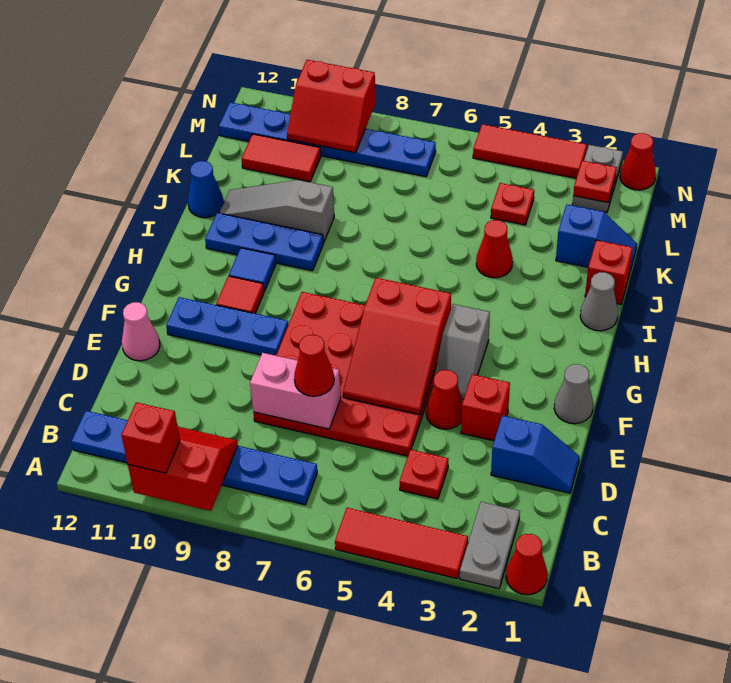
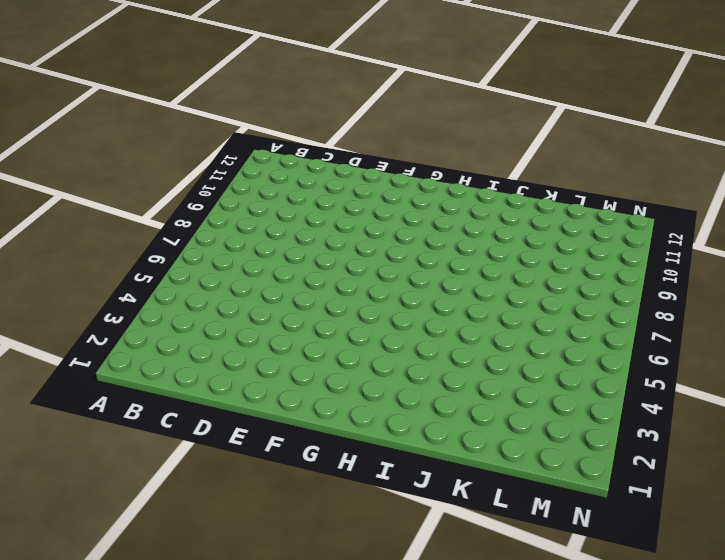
none -> red 1x1 cone [506,534,547,595]
none -> grey 1x2 plate [460,502,520,589]
none -> red 1x3 tile [335,508,468,579]
none -> blue 1x6 plate [71,411,317,505]

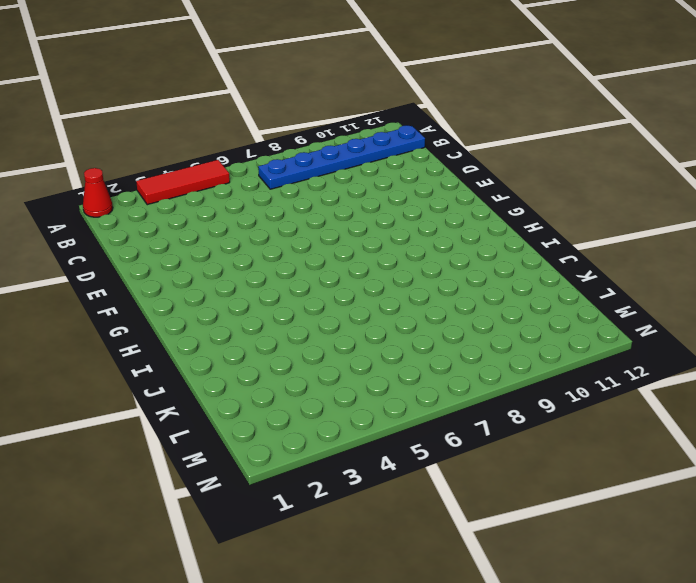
none -> grey 1x2 plate [460,502,520,589]
none -> red 1x1 plate [400,450,448,499]
none -> blue 1x2 slope [491,416,580,493]
none -> red 4x4 plate [253,292,436,456]

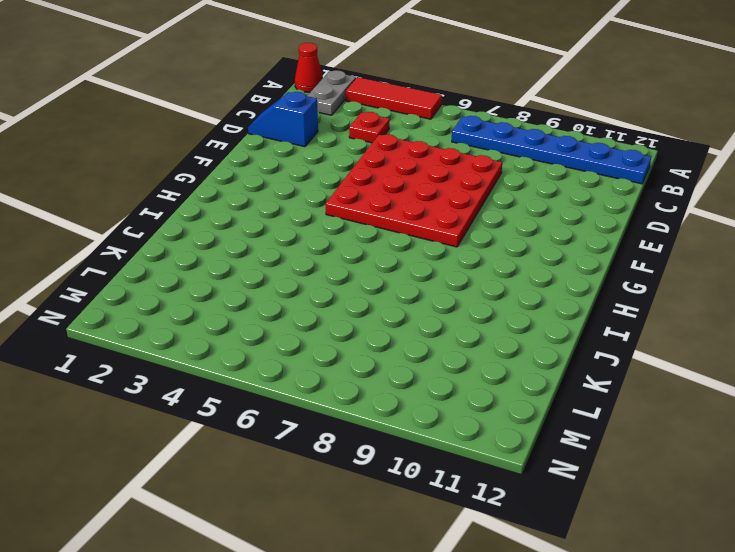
none -> red 1x1 brick [461,374,510,441]
none -> red 1x1 cone [426,370,463,429]
none -> pink 1x1 cone [122,302,160,361]
none -> grey 1x1 cone [554,364,593,424]

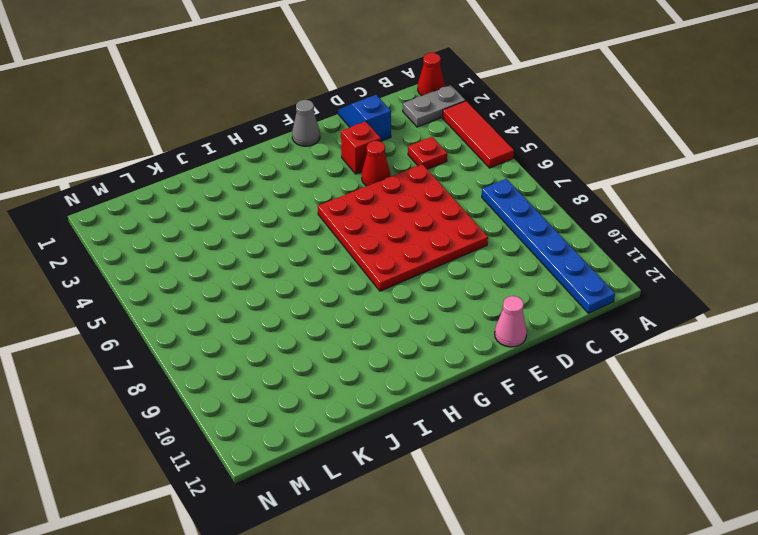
none -> grey 1x2 slope [432,304,490,400]
none -> blue 1x3 plate [166,297,288,356]
none -> red 1x1 tile [216,276,264,313]
none -> blue 1x1 tile [229,248,276,291]

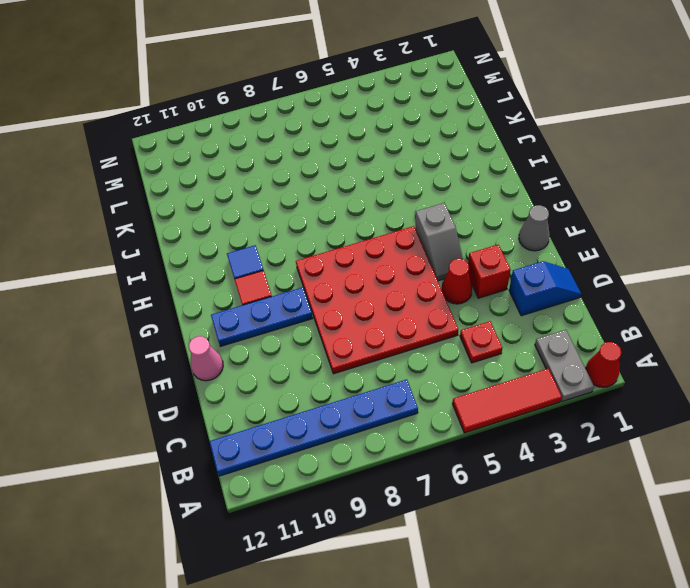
none -> grey 1x1 cone [580,272,618,331]
none -> blue 1x3 plate [205,213,323,271]
none -> red 1x1 brick [585,240,633,304]
none -> red 1x1 cone [476,220,513,278]

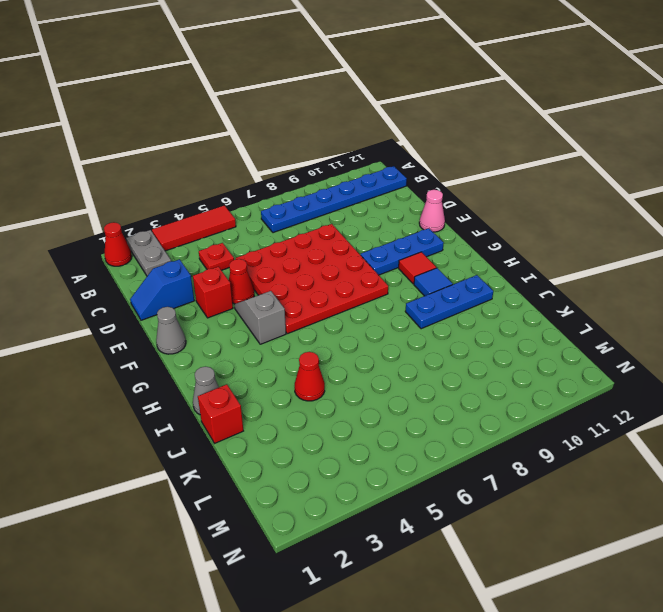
none -> grey 1x3 slope [219,180,334,243]
none -> blue 1x1 cone [188,161,224,218]
none -> blue 1x2 slope [556,204,637,274]
none -> red 1x1 plate [491,183,534,225]

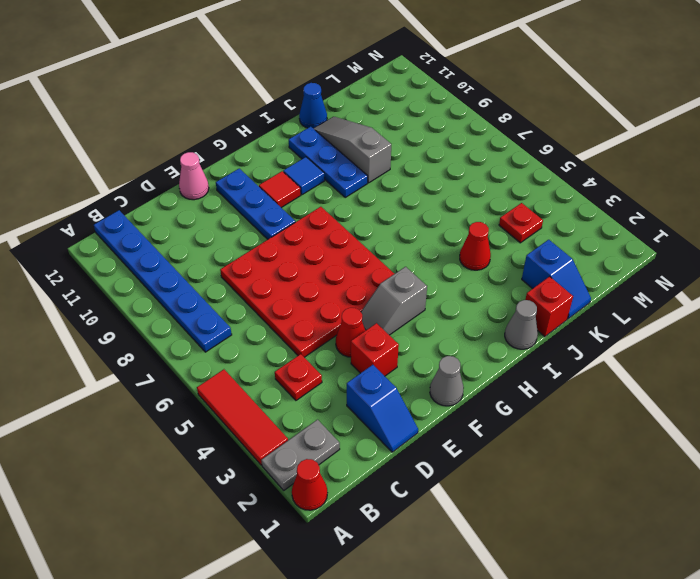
none -> red 1x2 tile [241,134,321,182]
none -> grey 1x2 plate [572,145,623,213]
none -> blue 1x6 plate [219,102,436,177]
none -> red 1x1 cone [620,133,656,190]

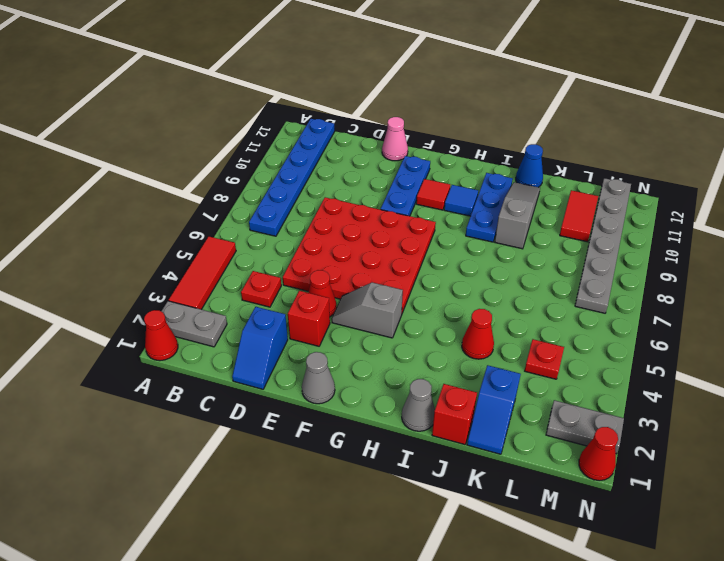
grey 1x6 plate [575,178,631,313] -> blue 1x6 plate [219,102,436,177]
none -> red 1x3 tile [473,124,587,178]
none -> red 2x2 slope [128,427,238,511]
none -> pink 1x2 brick [250,353,341,429]
none -> red 2x3 slope [343,278,451,414]

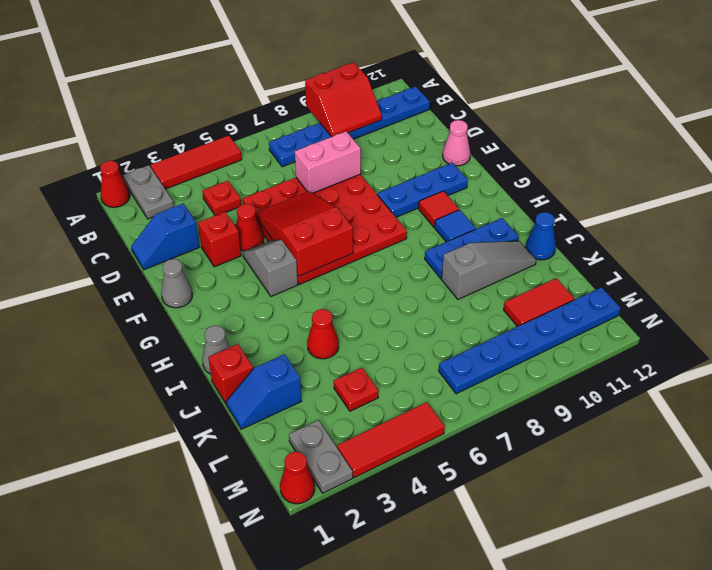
none -> red 1x1 plate [573,161,617,203]
none -> red 2x2 slope [287,60,376,153]
none -> red 1x1 brick [121,402,180,473]
none -> red 1x1 cone [294,335,334,396]

